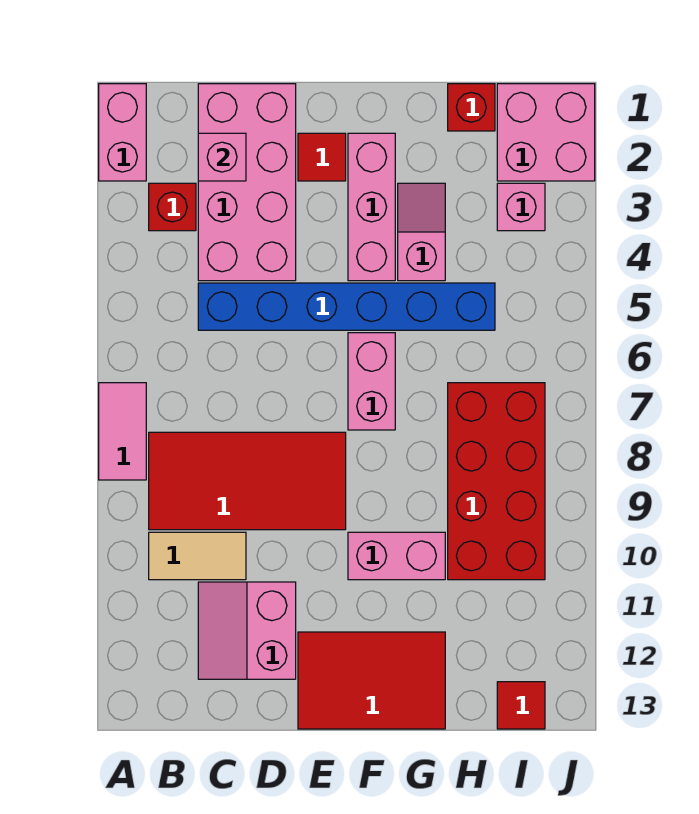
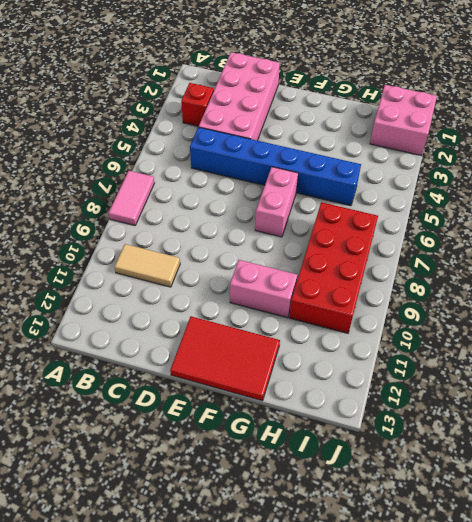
none -> pink 1x2 brick [99,84,146,181]
none -> red 2x4 tile [149,432,346,530]
none -> pink 2x2 slope [198,582,296,679]

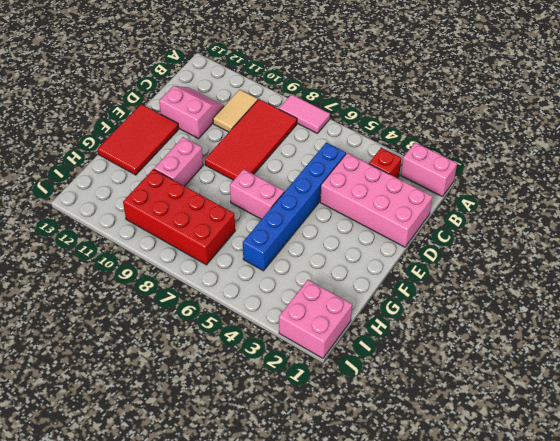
none -> red 1x1 tile [298,133,346,181]
none -> pink 1x3 brick [348,133,395,281]
none -> pink 1x2 slope [398,183,445,281]

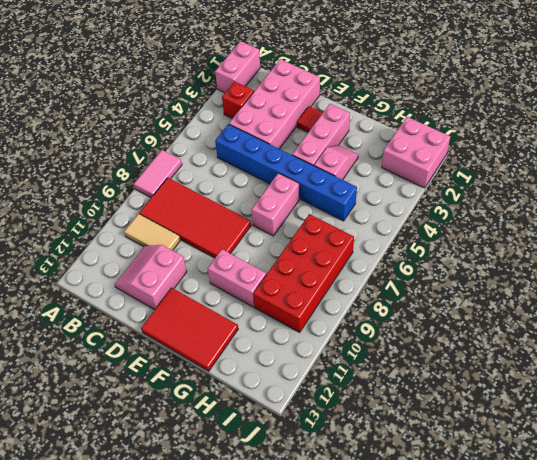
none -> red 1x1 brick [448,84,495,131]
none -> pink 1x1 brick [497,183,545,231]
none -> red 1x1 tile [497,682,545,729]

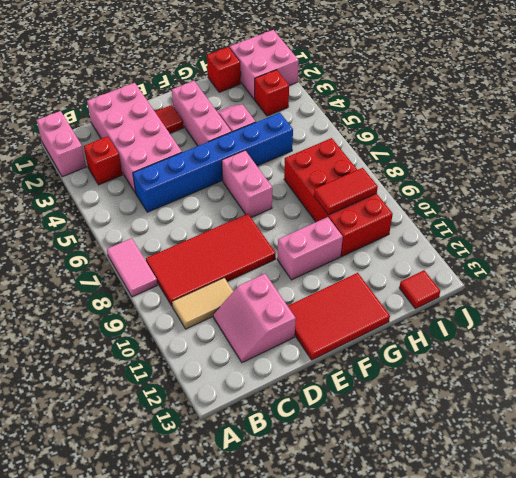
red 1x2 tile [314,168,378,215] -> none
red 1x1 brick [254,70,289,116] -> pink 1x1 brick [497,183,545,231]
none -> pink 1x1 brick [198,133,246,181]

